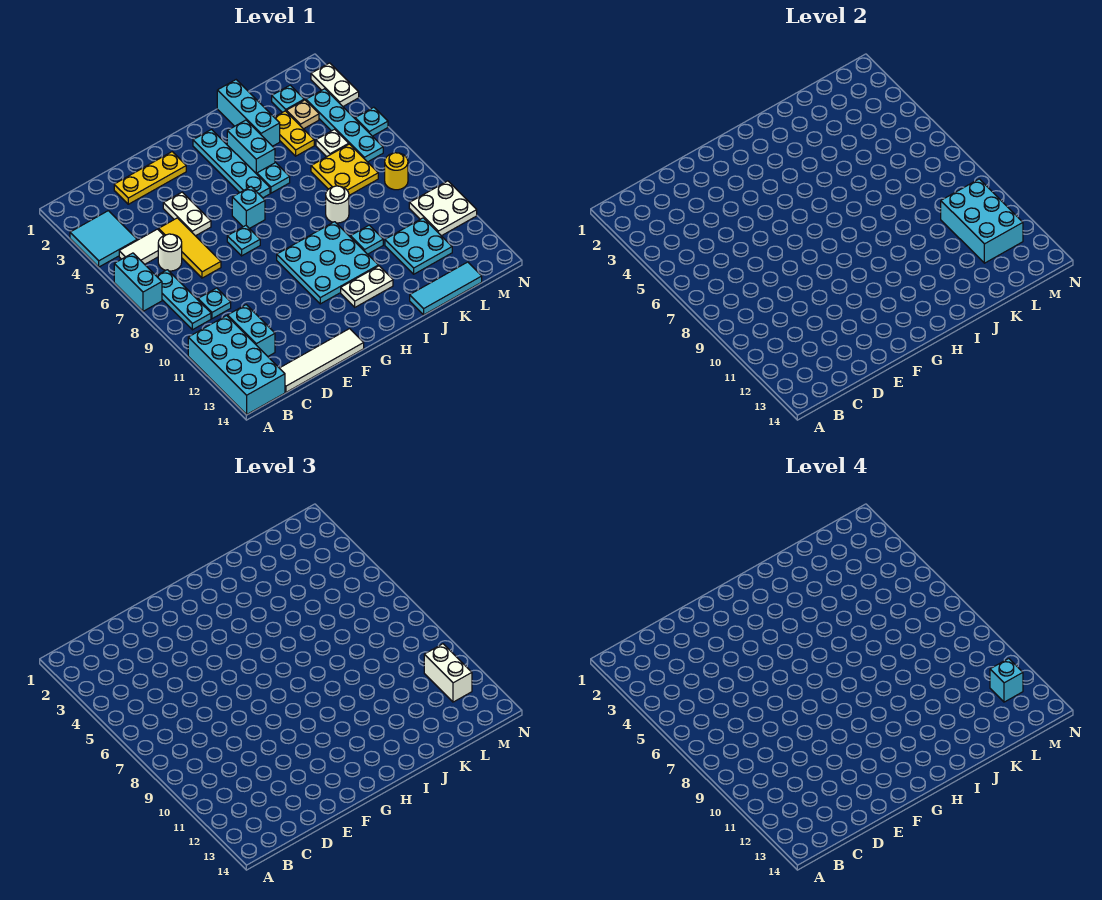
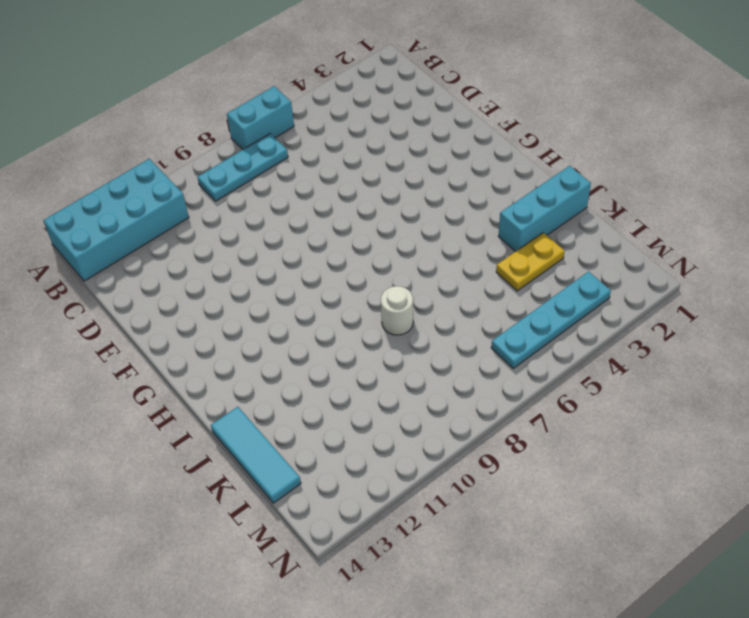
none -> cyan 2x2 tile [70,211,137,267]
none -> white 1x2 tile [119,229,164,264]
none -> white 1x1 round brick [158,234,182,271]
none -> cyan 1x1 plate [198,288,231,319]

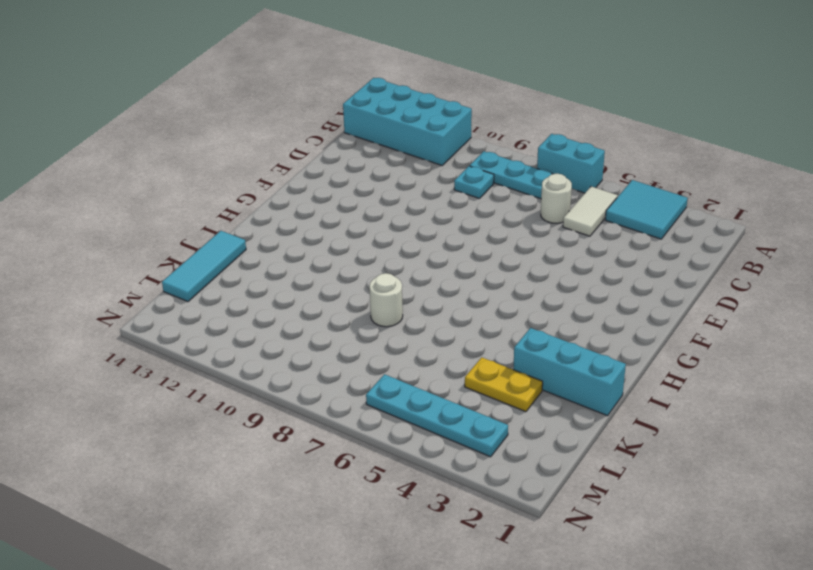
none -> cyan 1x2 brick [228,305,275,356]
none -> white 1x4 tile [280,329,364,392]
none -> yellow 1x3 plate [114,152,186,204]
none -> yellow 1x3 tile [159,218,221,278]

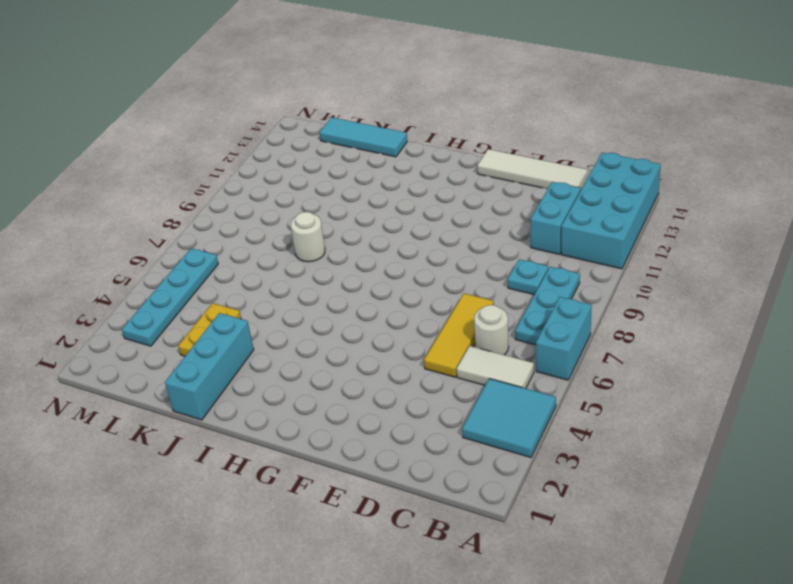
none -> yellow 1x3 plate [114,152,186,204]
none -> white 1x2 plate [163,192,211,236]
none -> cyan 1x1 plate [227,226,260,256]
none -> cyan 1x1 brick [232,187,265,229]

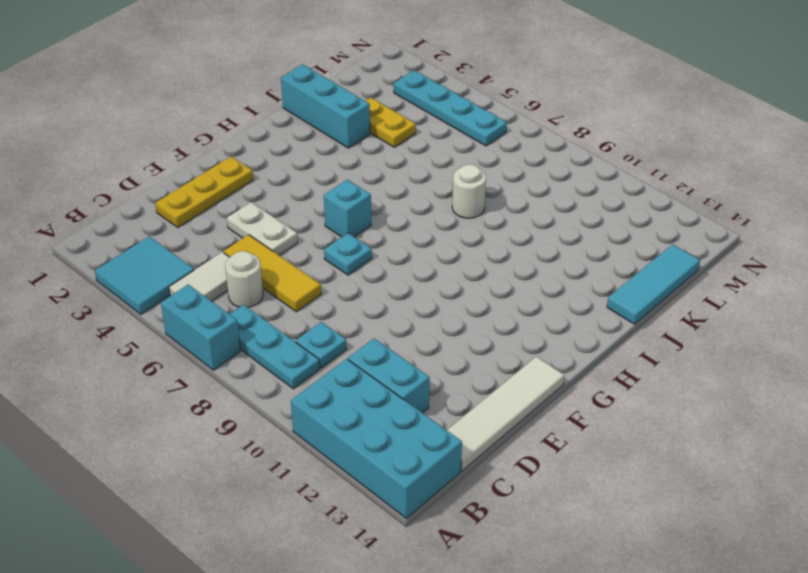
none -> cyan 3x3 plate [277,222,378,304]
none -> cyan 1x4 plate [193,130,270,198]
none -> white 1x2 plate [341,266,393,307]
none -> cyan 1x2 brick [227,120,275,174]

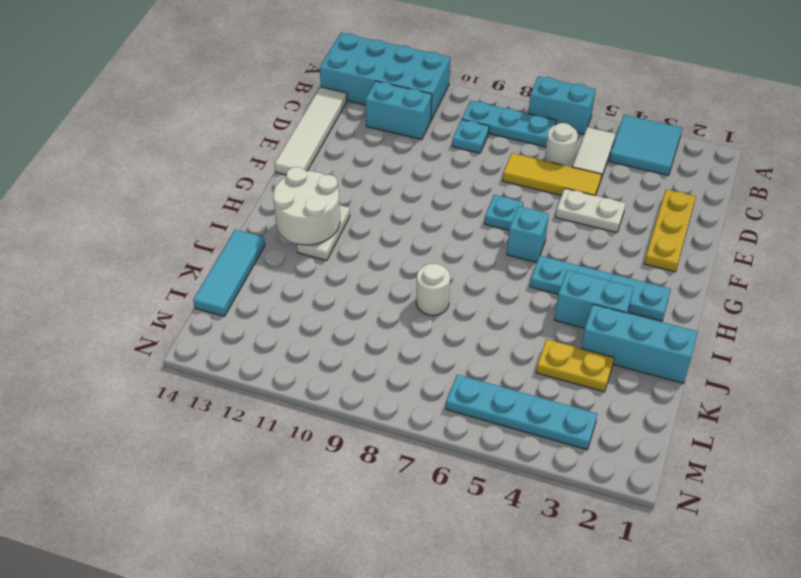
white 2x2 round brick [273,167,340,245] -> none
none -> cyan 3x3 plate [277,222,378,304]
none -> cyan 1x1 plate [257,163,290,193]
none -> cyan 1x1 plate [350,225,383,254]
none -> yellow 2x2 plate [311,144,378,195]

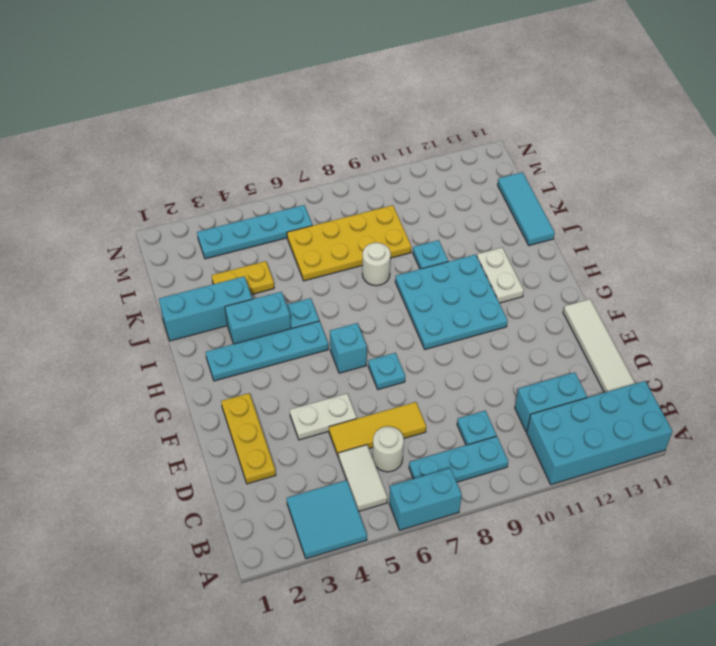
yellow 2x4 plate [287,205,411,281] -> yellow 2x2 plate [311,144,378,195]
none -> cyan 2x2 plate [385,218,452,274]
none -> cyan 1x1 plate [272,85,304,112]
none -> tan 1x1 plate [286,100,319,129]
none -> white 1x1 plate [316,129,349,157]

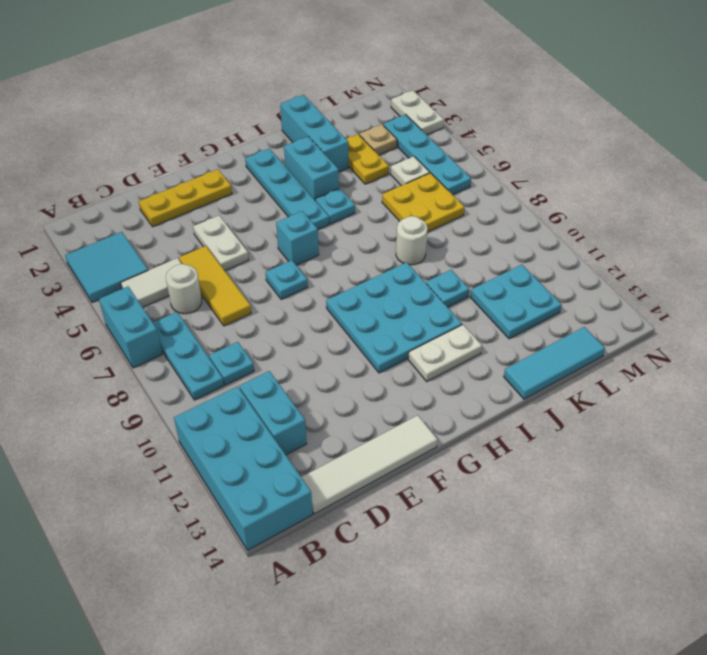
none -> cyan 1x1 plate [272,85,304,112]
none -> yellow 1x1 round brick [385,153,408,190]
none -> white 2x2 plate [409,181,477,236]
none -> cyan 1x1 plate [355,107,388,136]

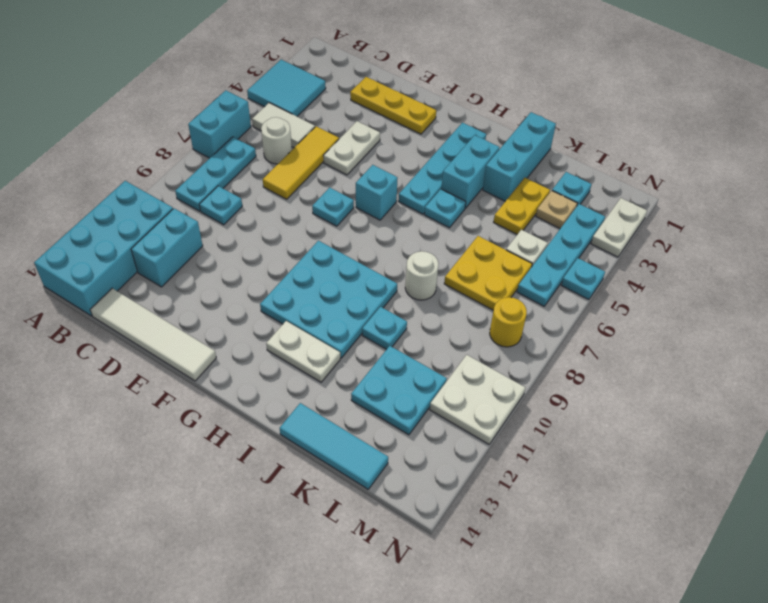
none -> cyan 2x3 brick [941,179,1023,263]
none -> white 1x2 brick [424,644,472,702]
none -> cyan 1x1 brick [990,659,1023,702]

